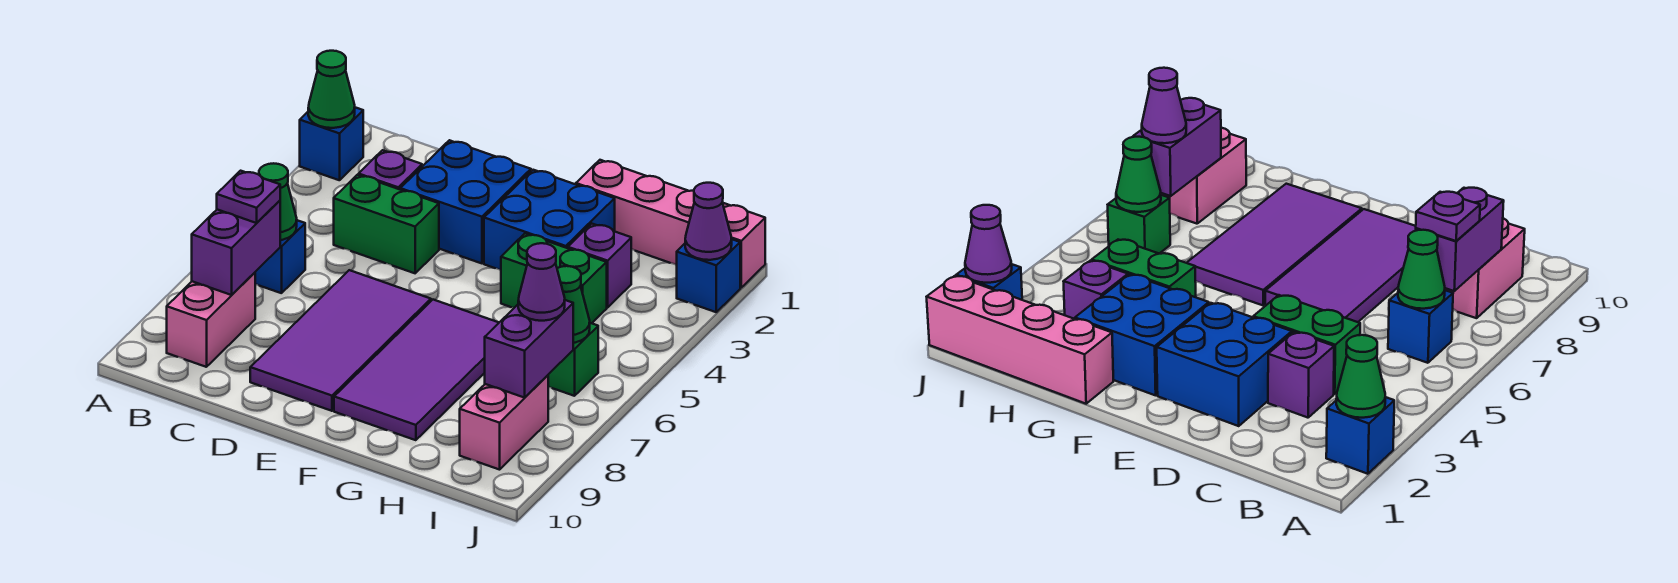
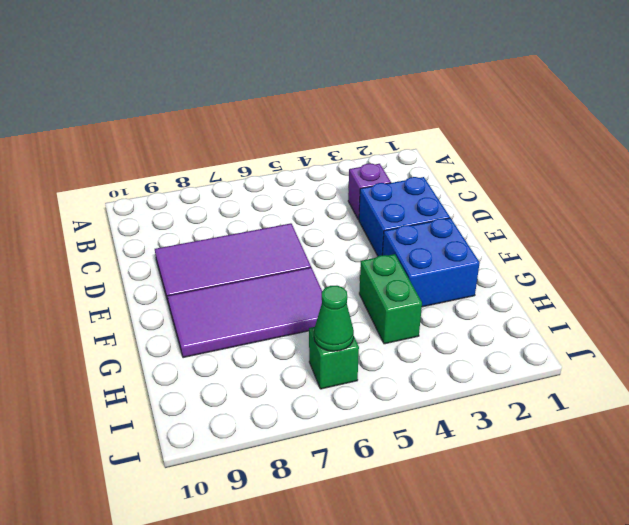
none -> blue 1x1 brick [300,107,363,180]
none -> blue 1x1 brick [255,220,305,293]
none -> pink 1x2 brick [167,273,255,367]

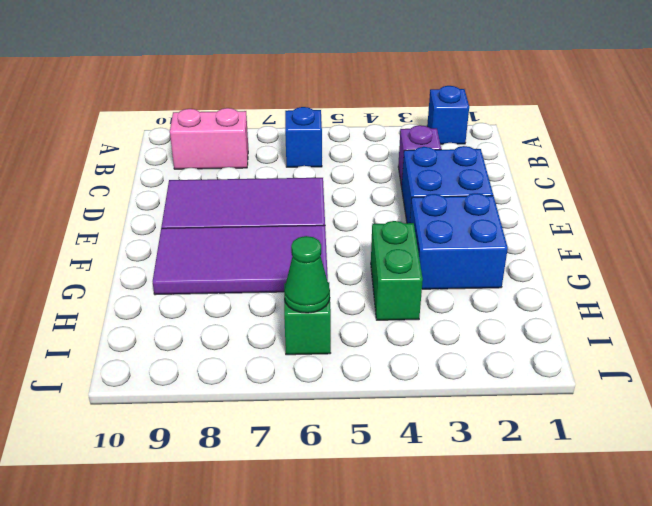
none -> green 1x2 brick [334,175,439,273]
none -> pink 1x4 brick [576,160,765,288]
none -> purple 1x1 brick [568,224,631,307]

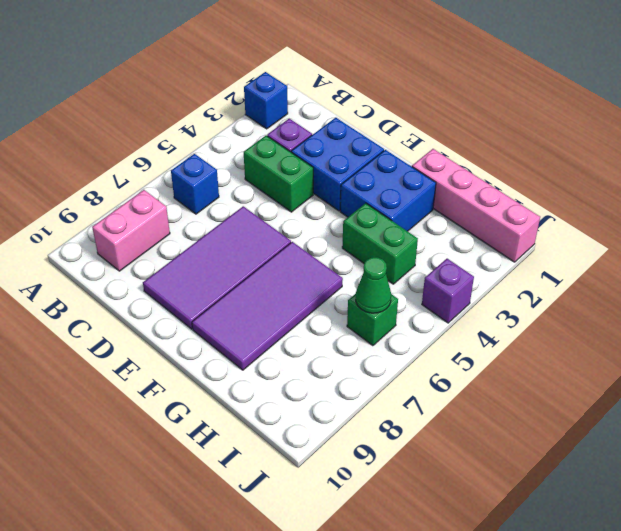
purple 1x1 brick [422,259,474,323] -> purple 1x1 brick moved to [568,224,631,307]
none -> pink 1x2 brick [460,375,548,470]
none -> blue 1x1 brick [677,239,740,312]
none -> green 1x1 cone [308,51,355,128]

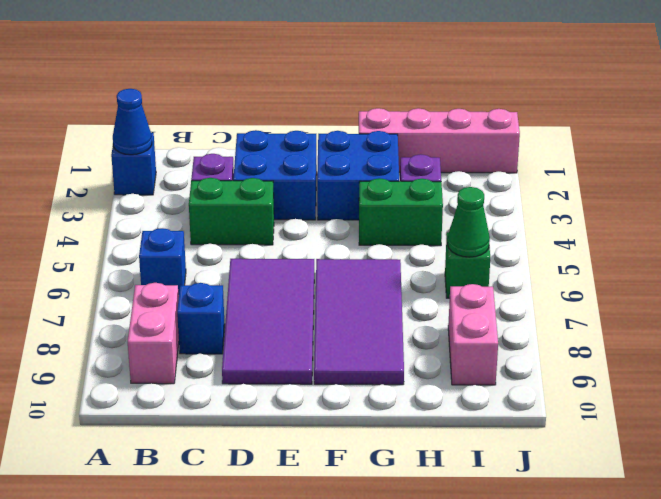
blue 1x1 cone [113,89,152,155] -> green 1x1 cone [308,51,355,128]
blue 1x1 brick [177,283,225,354] -> blue 1x1 brick moved to [677,239,740,312]
none -> green 1x1 cone [259,163,297,240]
none -> purple 1x2 brick [192,201,280,295]
none -> purple 1x2 brick [485,300,573,398]

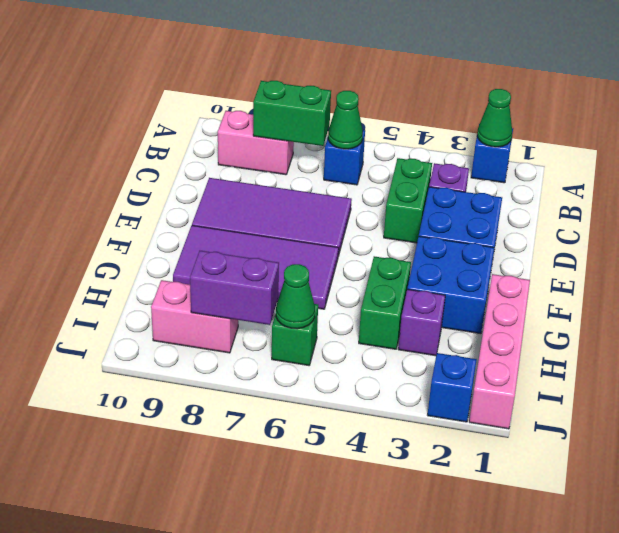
green 1x2 brick [253,81,331,146] -> purple 1x2 brick [192,201,280,295]
none -> purple 1x1 cone [685,183,732,260]
none -> purple 1x1 plate [217,171,280,223]
none -> purple 1x1 cone [518,243,565,321]

